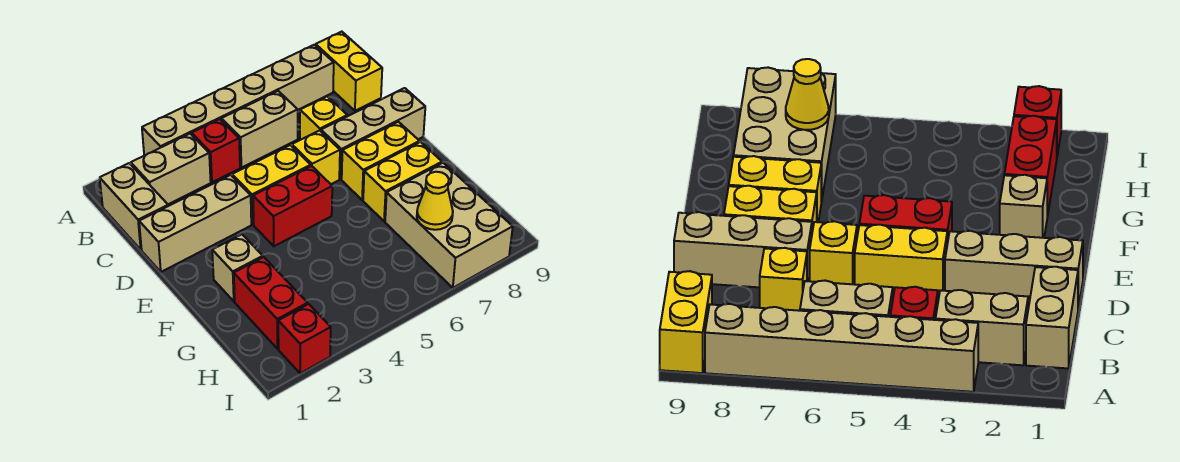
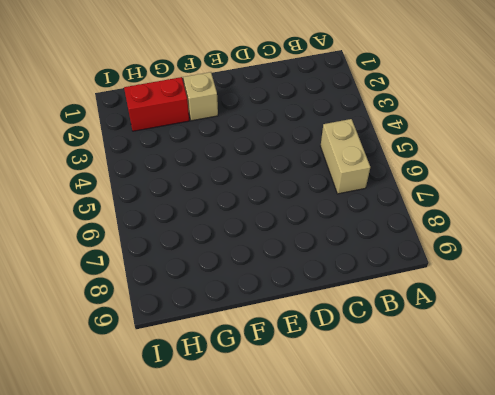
none -> tan 1x6 brick [142,45,334,156]
none -> yellow 1x2 brick [316,32,382,111]
none -> tan 1x2 brick [100,163,168,250]

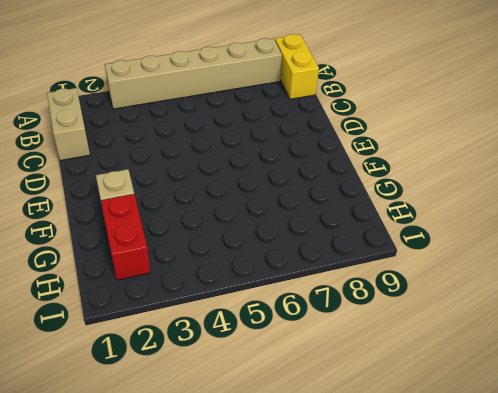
none -> tan 1x2 brick [131,134,211,204]
none -> red 1x1 brick [192,119,240,182]
none -> tan 1x2 brick [221,91,298,168]

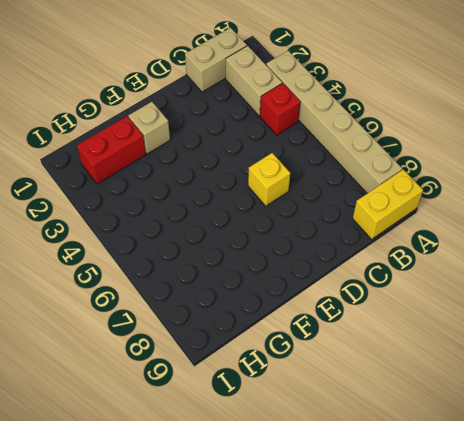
none -> tan 1x2 brick [221,91,298,168]
none -> yellow 1x1 brick [300,96,347,140]
none -> tan 1x3 brick [139,175,251,272]

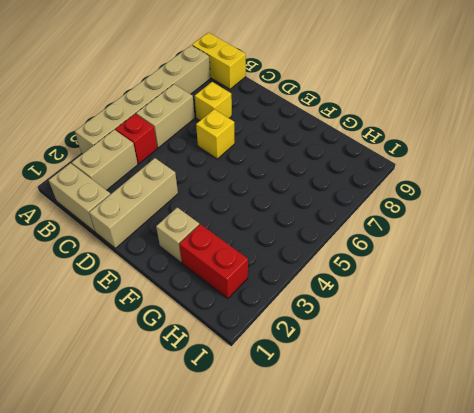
none -> yellow 1x2 brick [232,145,311,224]
none -> tan 1x3 brick [321,88,425,179]
none -> red 1x2 brick [253,166,332,246]

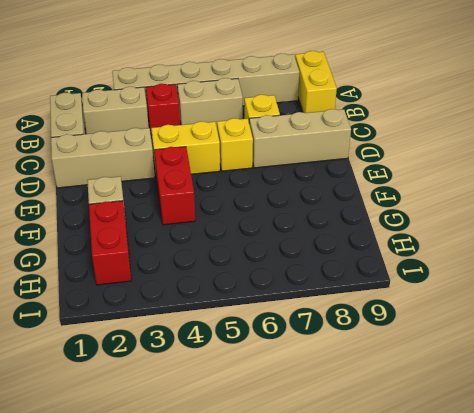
red 1x2 brick [154,147,195,225] -> red 1x2 brick turned to [253,166,332,246]
none -> yellow 1x2 brick [342,122,419,200]
none -> yellow 1x2 brick [363,142,442,221]
none -> tan 2x3 brick [385,163,513,288]

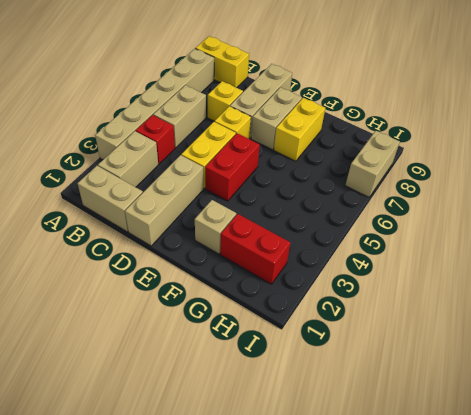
tan 1x2 brick [251,87,302,150] -> yellow 1x2 brick [342,122,419,200]
tan 1x2 brick [345,131,400,197] -> tan 2x3 brick [385,163,513,288]
none -> red 1x1 brick [278,304,331,373]
none -> yellow 1x1 cone [417,172,453,230]

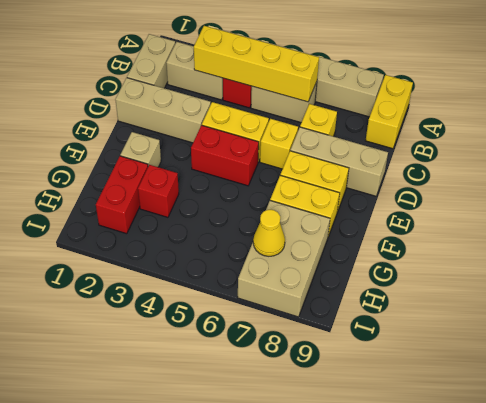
yellow 1x4 brick [193,26,319,102] -> none
red 1x1 brick [138,165,179,217] -> red 1x1 brick moved to [278,304,331,373]

